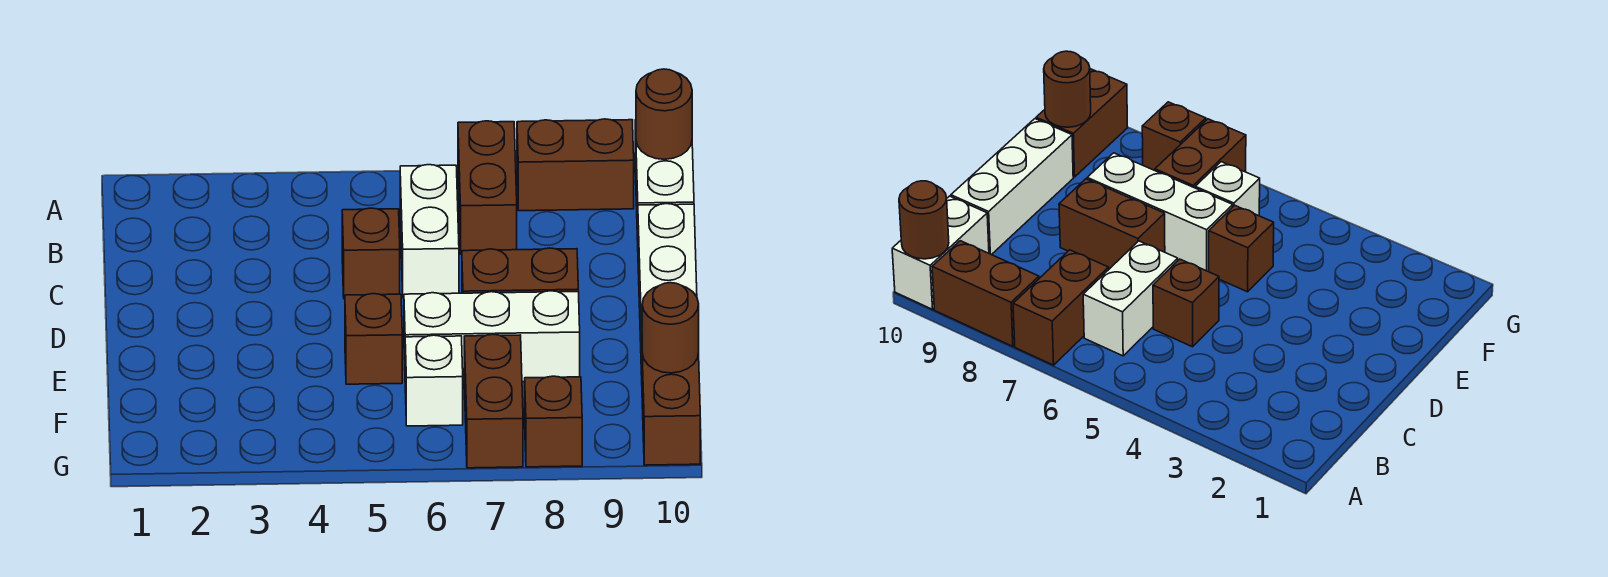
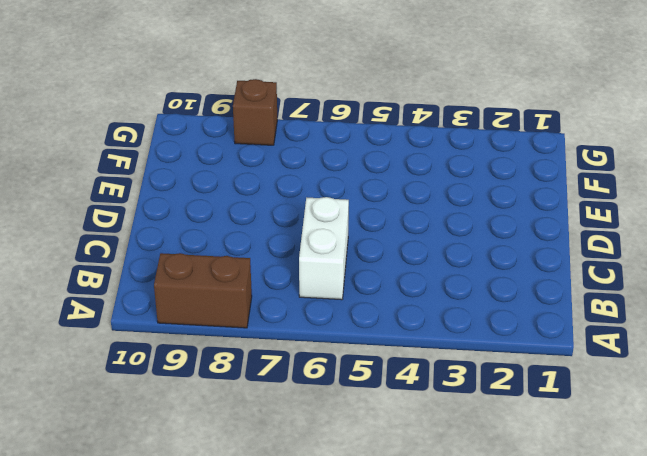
none -> brown 1x2 brick [458,121,517,254]
none -> white 1x2 brick [635,120,694,240]
none -> brown 1x1 brick [342,208,400,299]

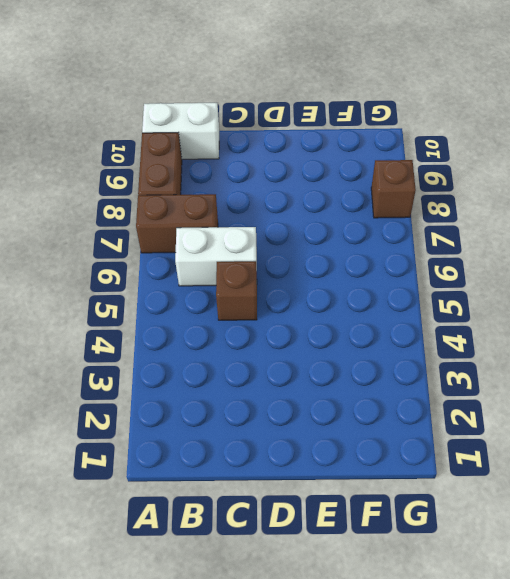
none -> white 1x3 brick [638,204,697,375]
none -> brown 1x2 brick [462,248,578,293]
none -> brown 1x1 brick [345,294,402,384]

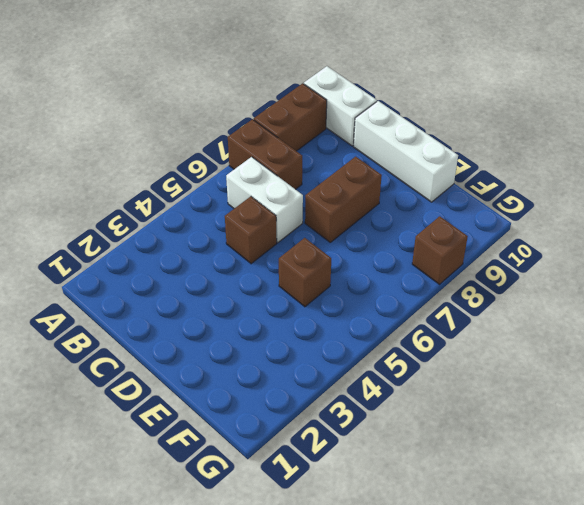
none -> white 1x3 brick [404,291,580,383]
none -> white 1x1 brick [405,335,463,426]
none -> brown 1x2 brick [464,334,523,468]

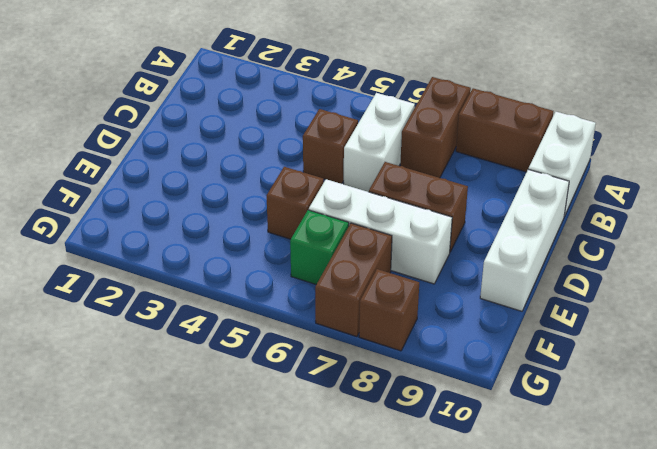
green 1x1 brick [290,210,349,285] -> white 1x1 brick [405,335,463,426]
none -> brown 1x2 brick [642,353,700,465]
none -> brown 1x1 round brick [636,69,692,159]
none -> brown 1x1 round brick [642,283,699,373]

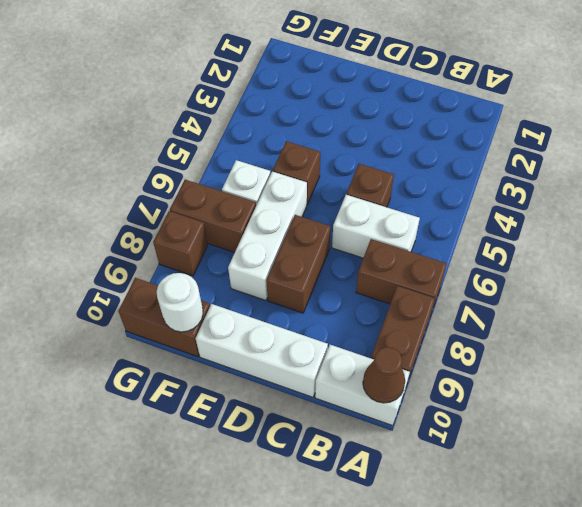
brown 1x1 cone [363,347,405,403] -> brown 1x1 round brick [636,69,692,159]
white 1x1 round brick [157,273,203,332] -> brown 1x1 round brick [642,283,699,373]

